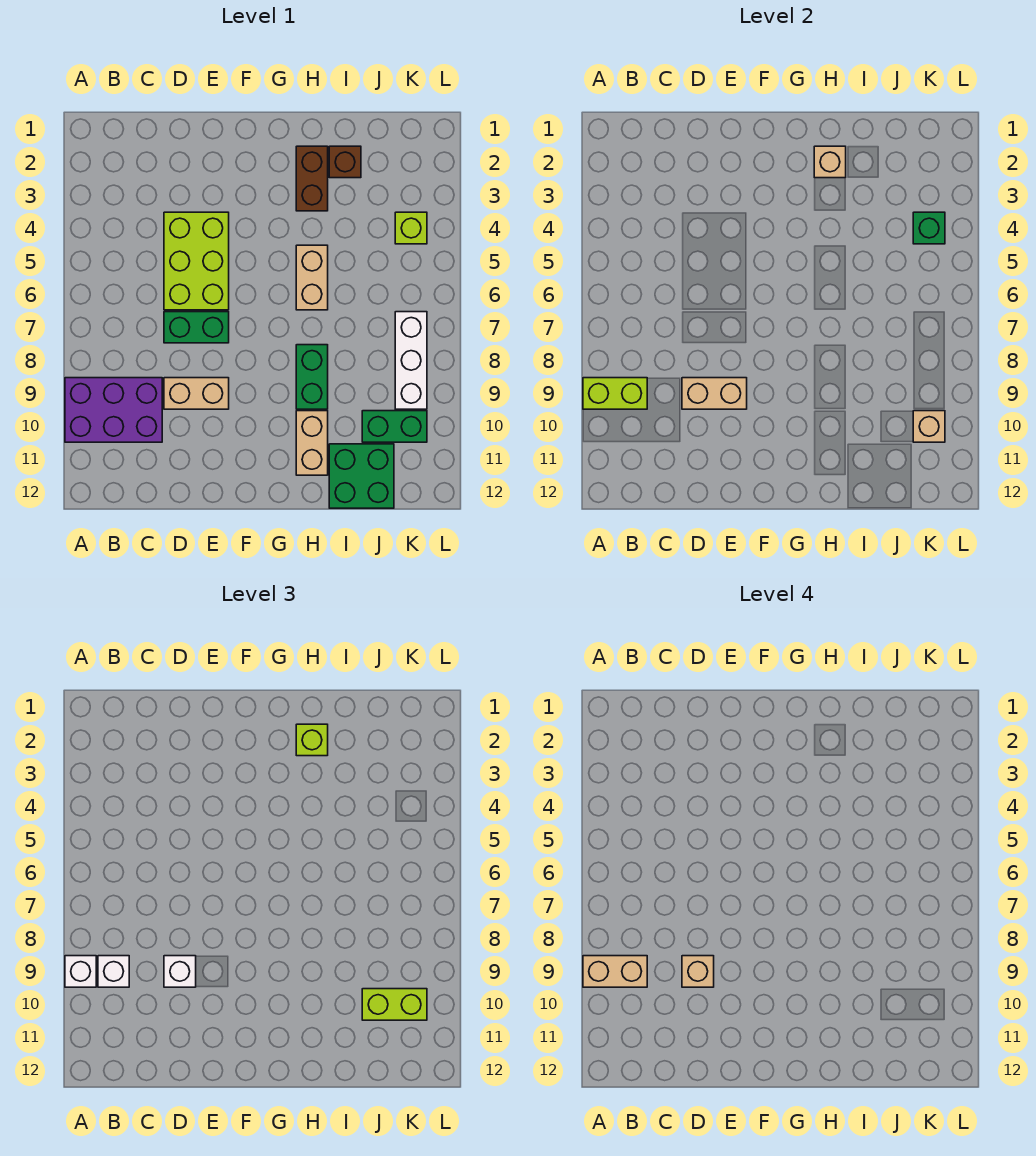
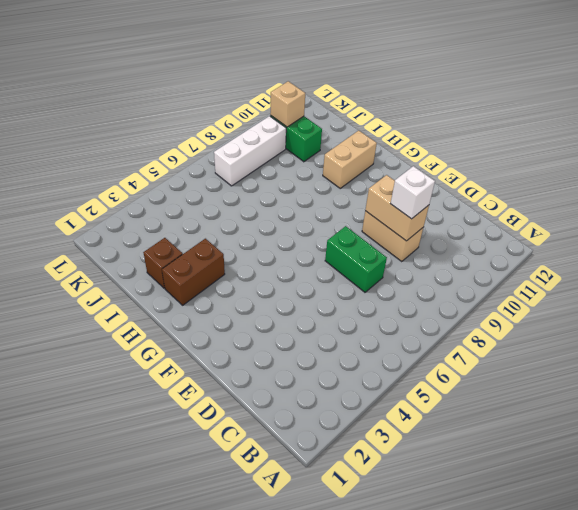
none -> purple 2x3 brick [65,378,162,442]
none -> lime 2x3 brick [164,212,229,310]
none -> tan 1x2 brick [296,245,328,310]

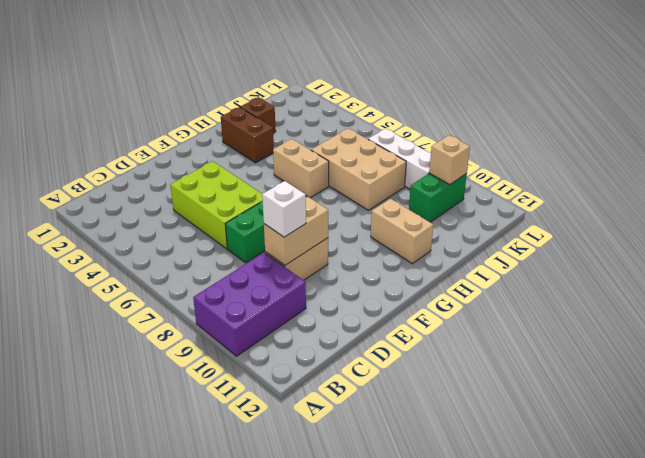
tan 2x3 brick [311,128,406,210] -> none
none -> green 1x2 brick [296,345,328,409]
none -> green 2x2 brick [329,444,394,508]
none -> lime 1x1 brick [395,212,427,244]

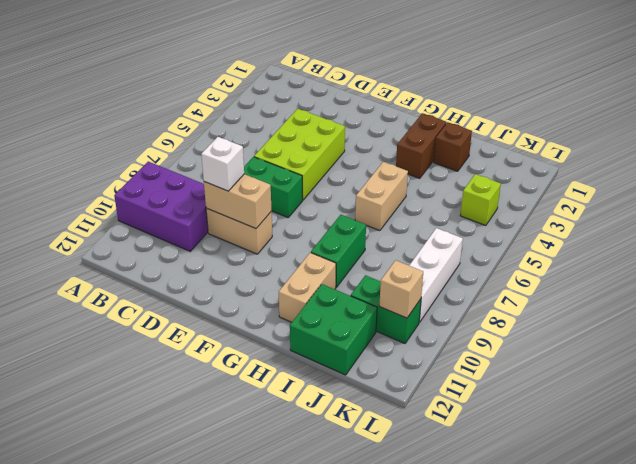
none -> lime 1x2 brick [583,378,647,409]
none -> tan 1x1 brick [814,146,846,178]
none -> green 1x1 brick [913,212,945,244]

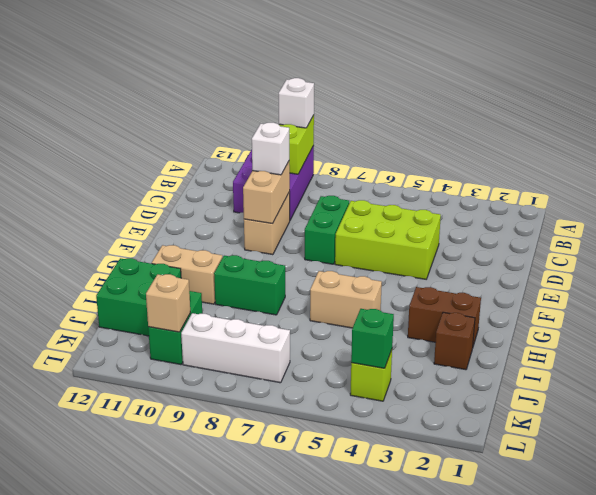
none -> tan 1x1 brick [814,146,846,178]
none -> white 1x1 brick [98,956,129,987]
none -> lime 1x1 brick [296,724,328,756]

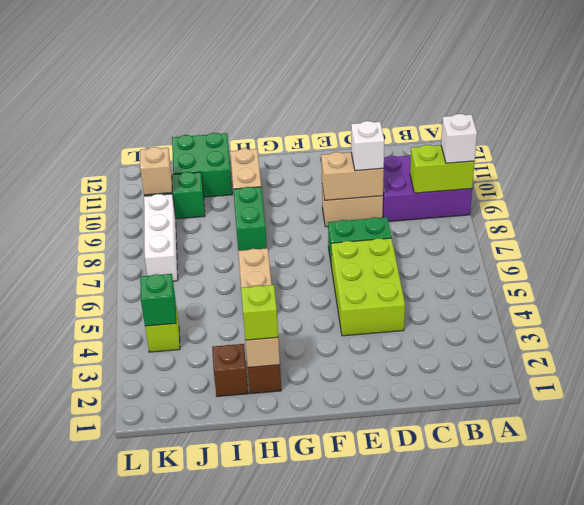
none -> white 1x1 brick [98,956,129,987]
none -> lime 1x2 brick [362,989,427,1020]
none -> tan 1x2 brick [583,956,647,987]

